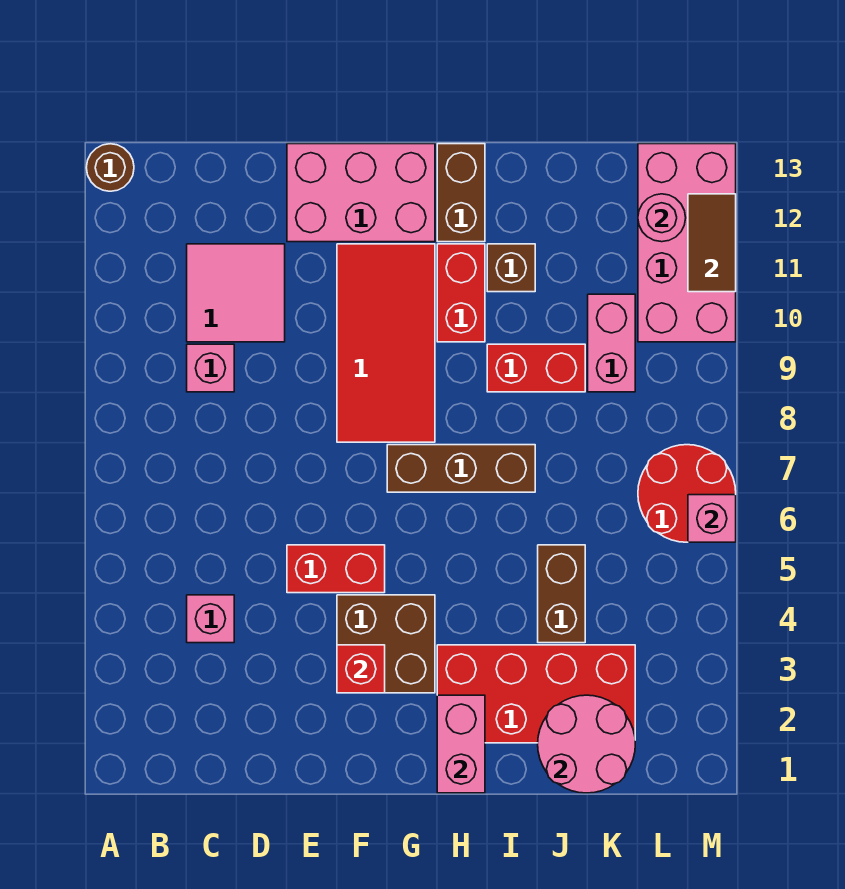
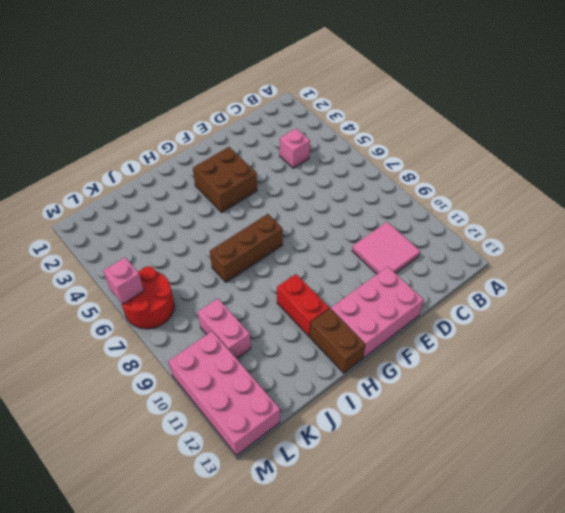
none -> brown 1x1 round brick [86,144,134,191]
none -> pink 1x1 brick [187,344,234,392]
none -> red 1x2 brick [287,545,385,593]

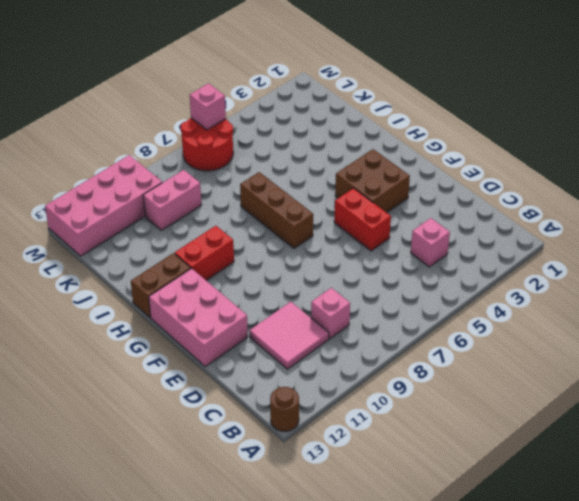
none -> red 2x4 tile [337,244,435,442]
none -> red 2x4 brick [437,645,635,743]
none -> red 1x2 brick [487,344,585,392]

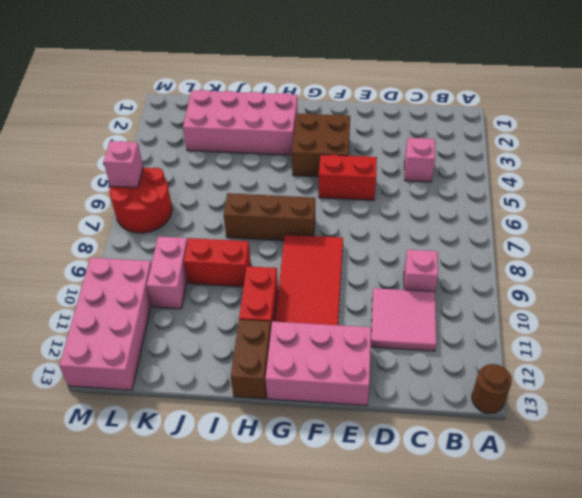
pink 2x4 brick [183,90,298,155] -> red 2x4 brick [437,645,635,743]
none -> brown 1x1 brick [487,244,535,292]
none -> brown 1x2 brick [538,545,585,643]
none -> red 1x1 brick [337,645,385,693]

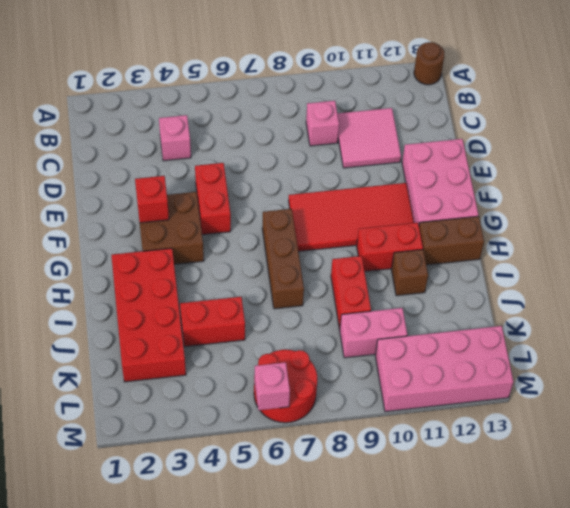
red 1x2 brick [180,297,245,347] -> brown 1x2 brick [538,545,585,643]
none -> pink 1x2 brick [437,695,485,793]
none -> pink 2x2 round brick [538,695,635,793]
none -> pink 1x1 round brick [638,194,686,242]

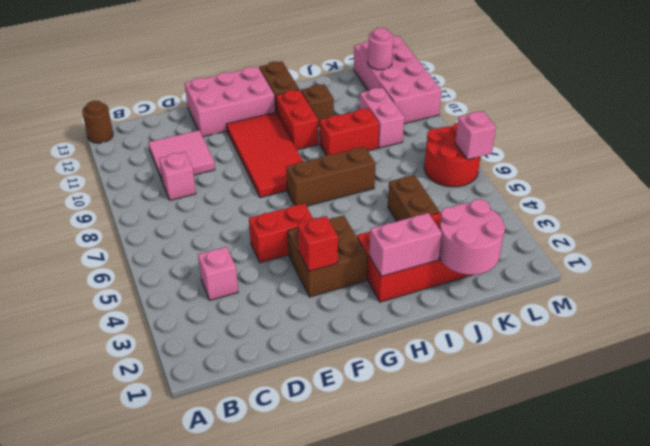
pink 1x2 brick [369,213,442,276] -> pink 1x2 brick turned to [437,695,485,793]
none -> brown 1x2 tile [688,194,736,292]

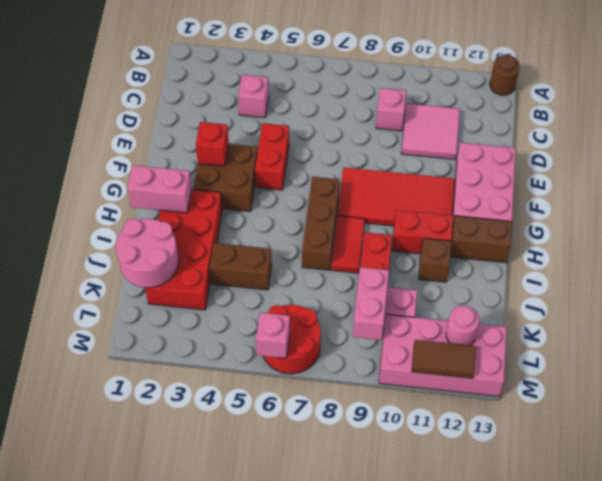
red 1x2 tile [331,216,365,273] -> none
pink 1x2 brick [353,267,389,340] -> none

